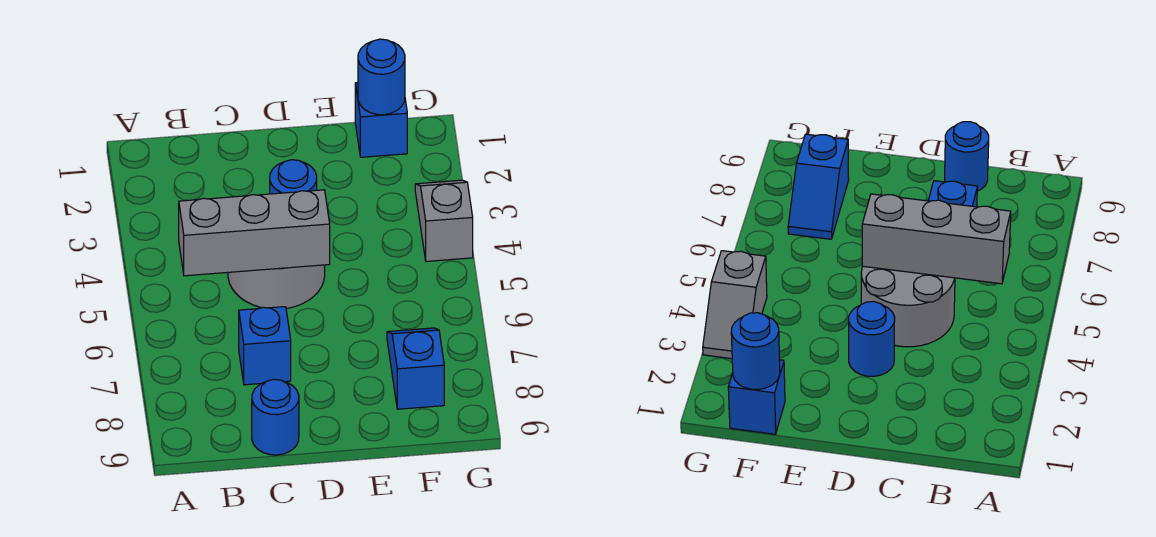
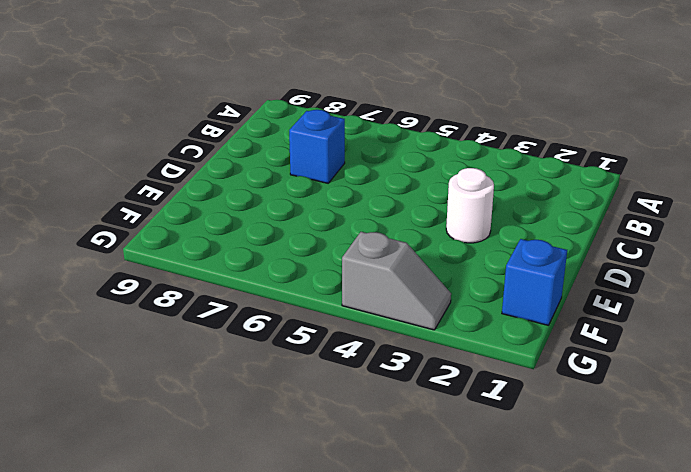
white 1x1 round brick [446,168,494,243] -> blue 1x1 round brick [270,160,317,194]
none -> grey 2x2 round brick [228,265,325,308]
none -> blue 1x1 round brick [252,379,299,455]

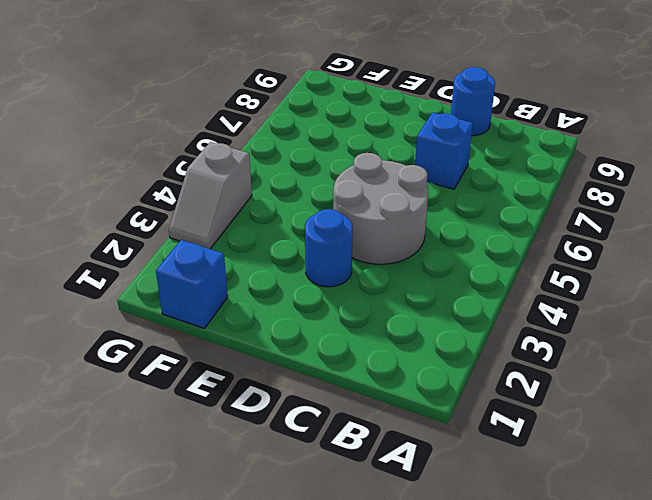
none -> blue 1x2 slope [387,328,444,409]
none -> grey 1x3 brick [179,190,330,276]

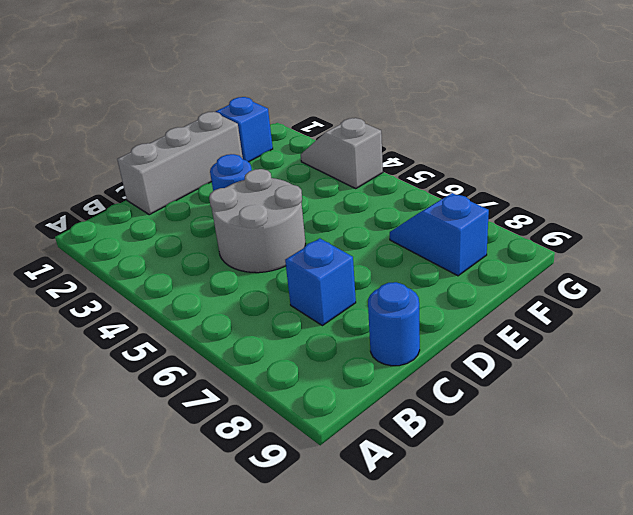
grey 1x3 brick [117,112,243,215] -> grey 1x3 brick moved to [179,190,330,276]
none -> blue 1x1 round brick [358,39,405,115]

